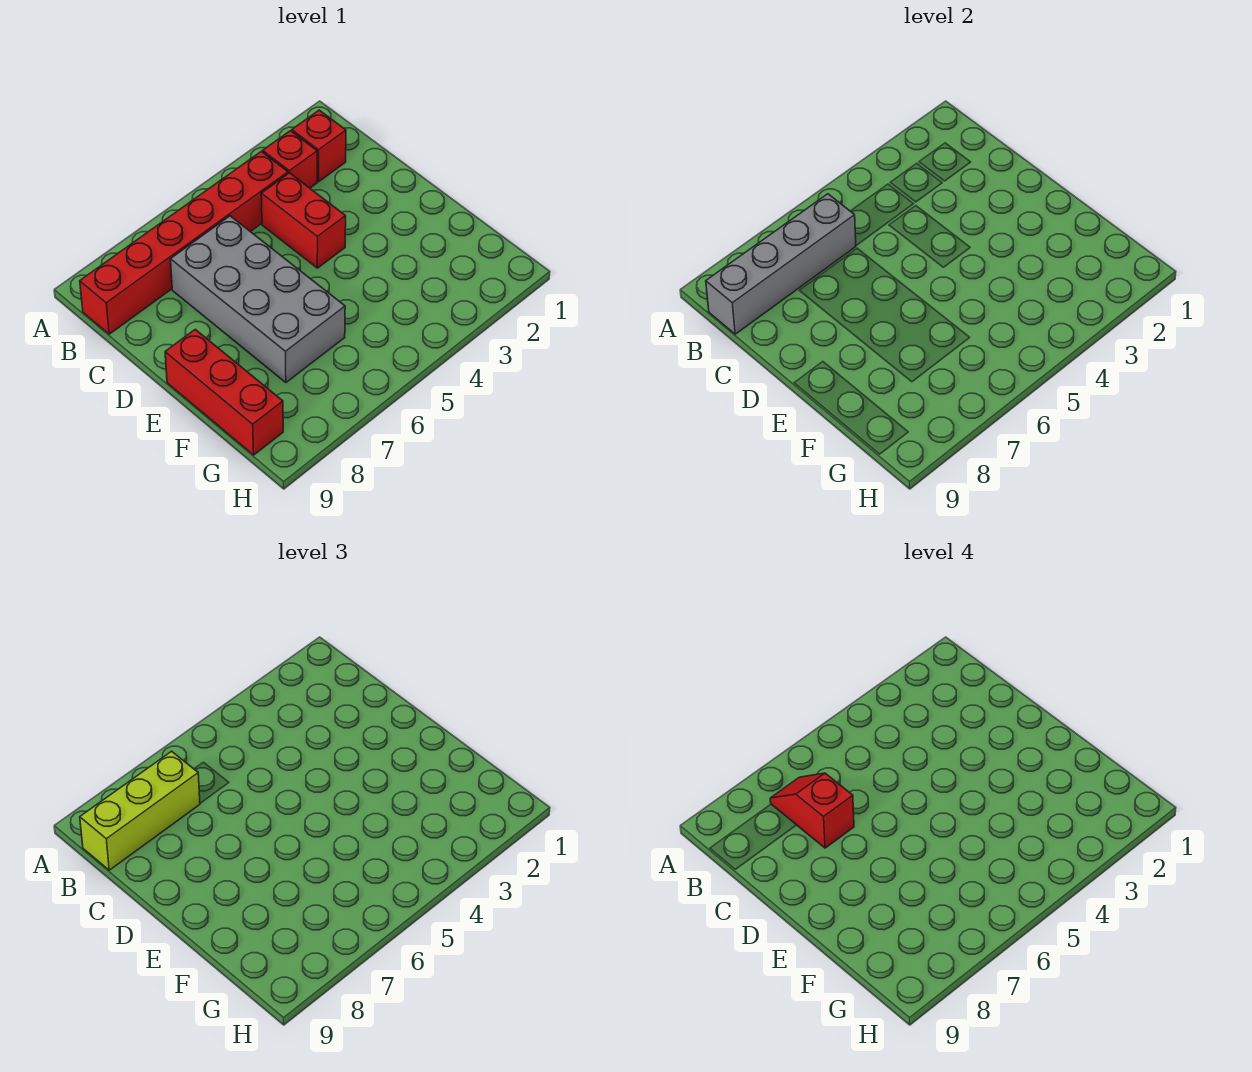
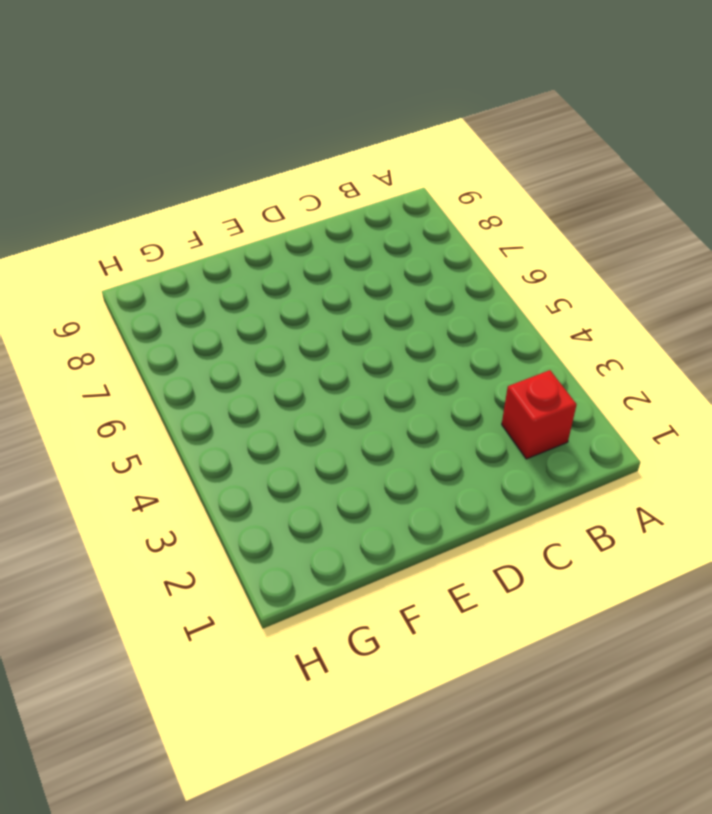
none -> red 1x1 brick [263,131,317,188]
none -> red 1x6 brick [80,151,288,334]

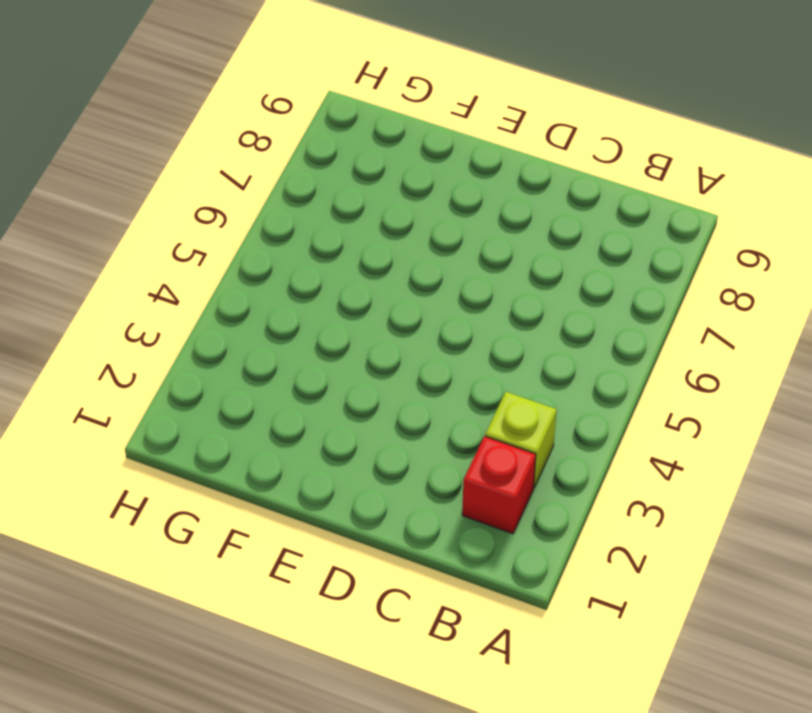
lime 1x1 brick [485,392,557,488] -> red 1x1 brick [263,131,317,188]
none -> red 1x6 brick [80,151,288,334]
none -> red 1x2 brick [261,173,346,268]

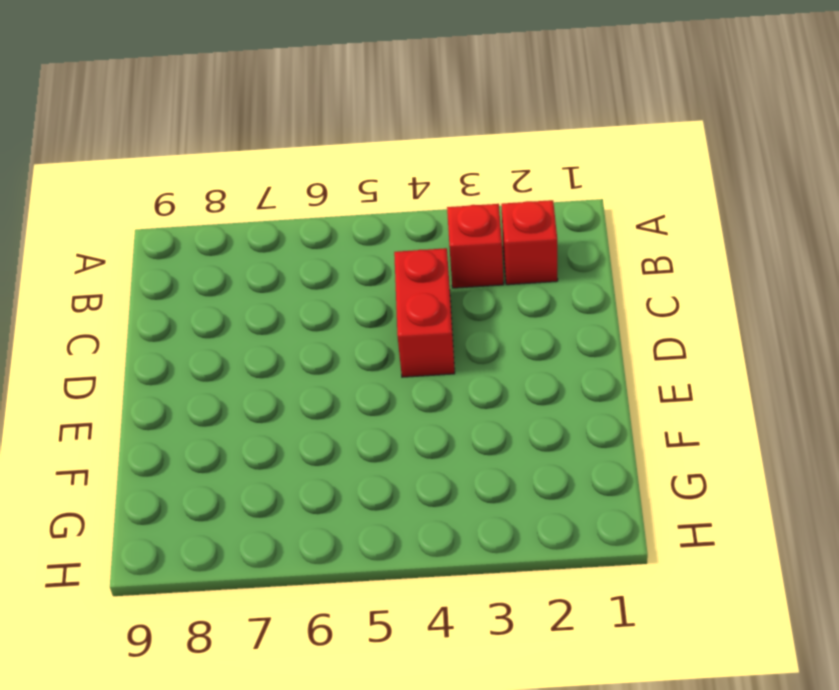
none -> red 1x6 brick [80,151,288,334]
none -> grey 2x4 brick [171,216,345,383]

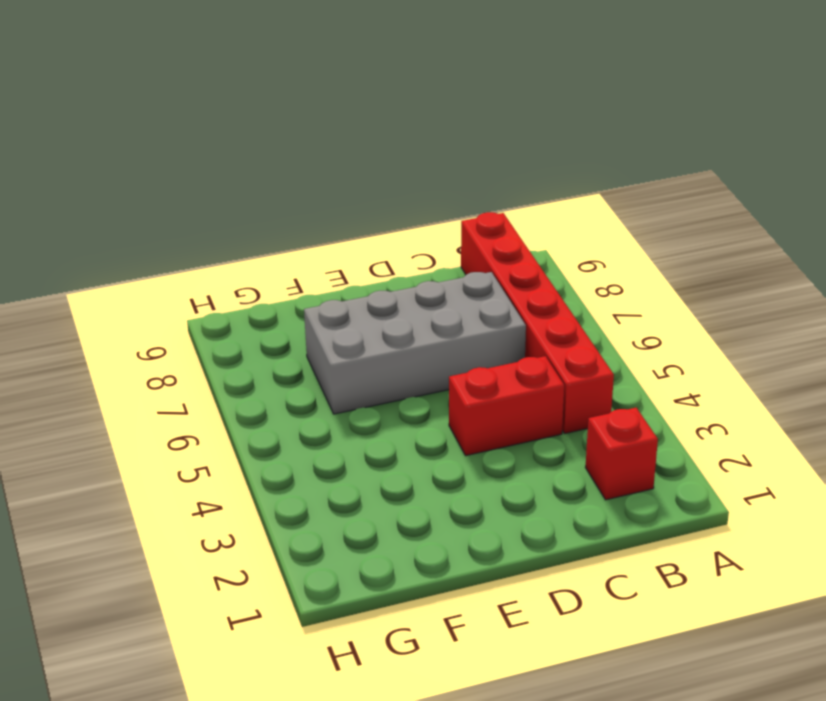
none -> red 1x1 brick [263,131,317,188]
none -> red 1x3 brick [165,329,283,455]

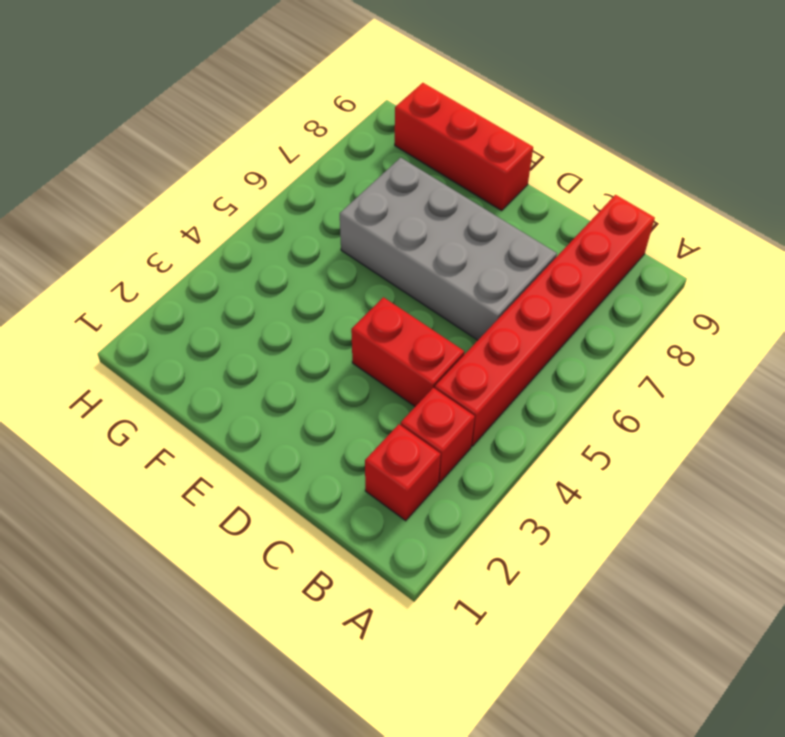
none -> grey 1x4 brick [706,194,856,334]
none -> lime 1x3 brick [80,751,200,870]

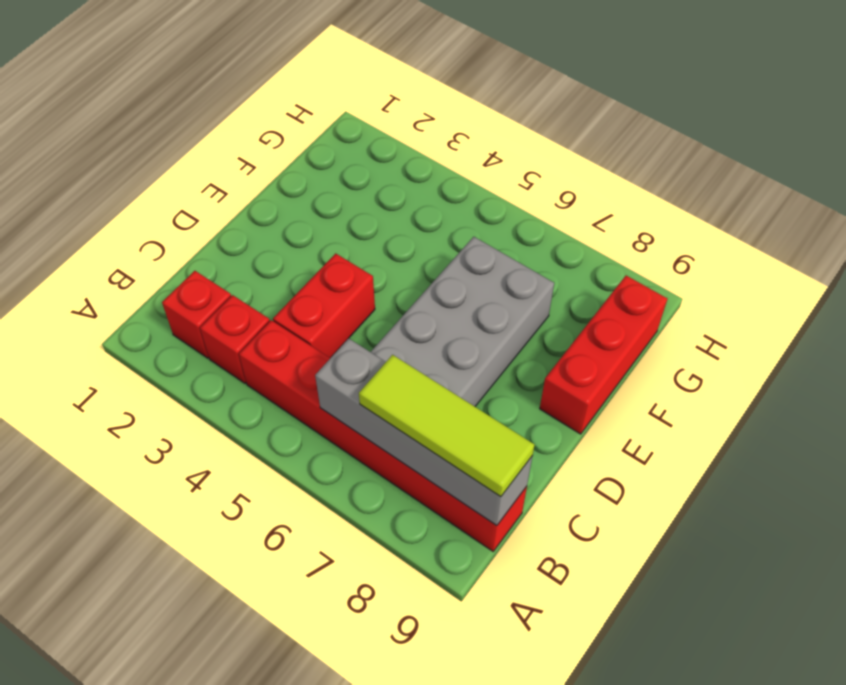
lime 1x3 tile [359,355,535,497] -> lime 1x3 brick [80,751,200,870]
none -> red 1x2 slope [770,773,854,848]

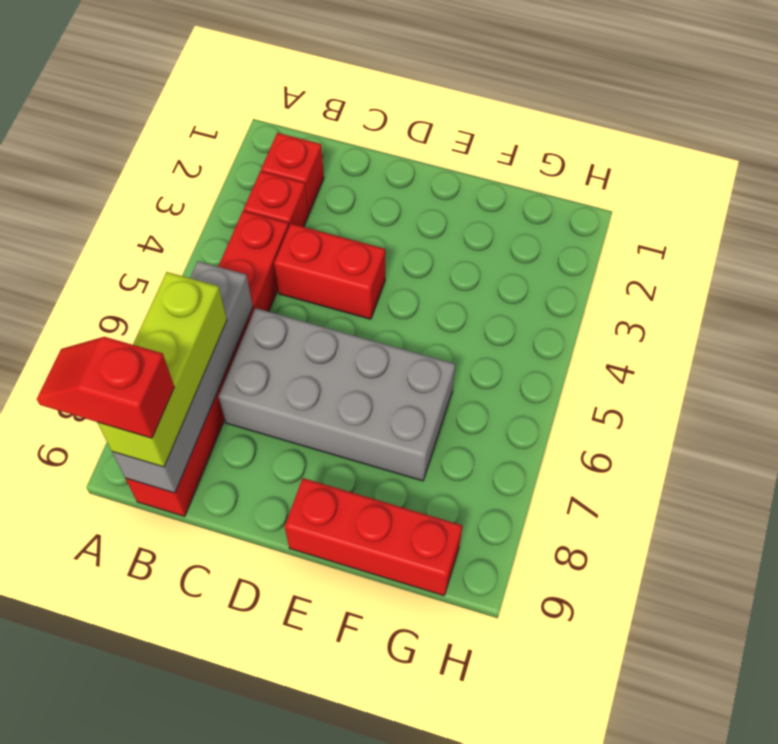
red 1x2 slope [37,337,174,438] -> red 1x2 slope moved to [770,773,854,848]

